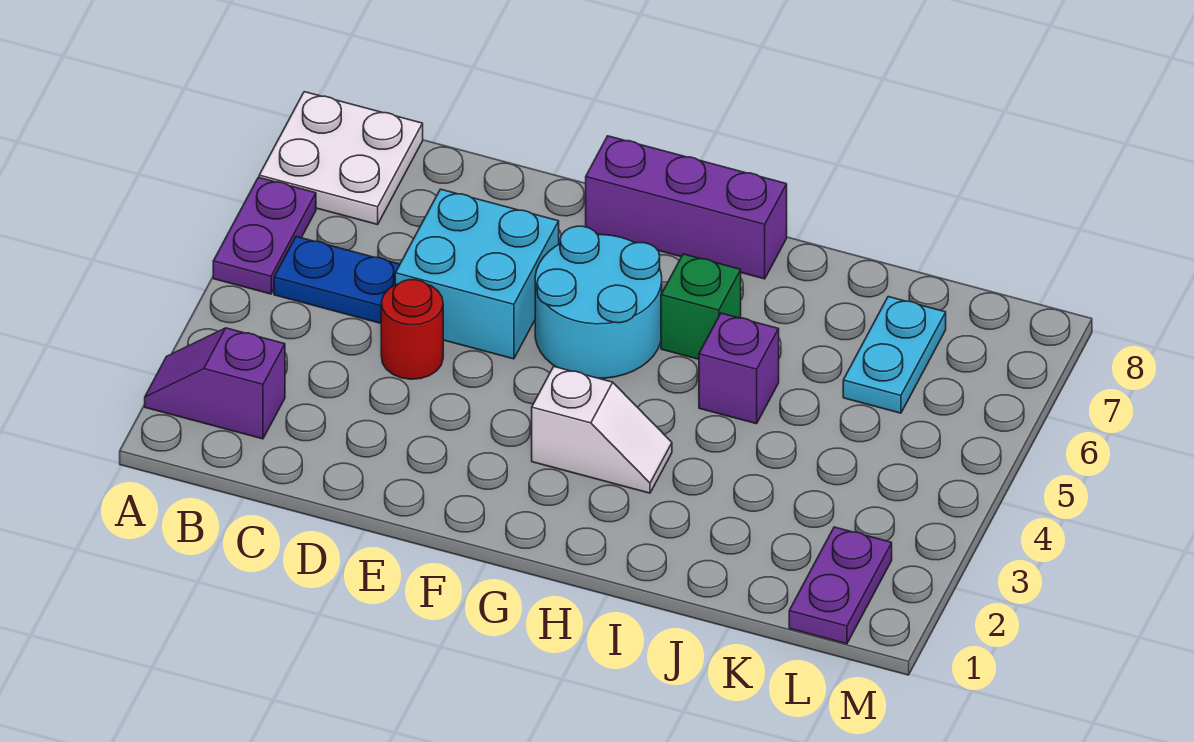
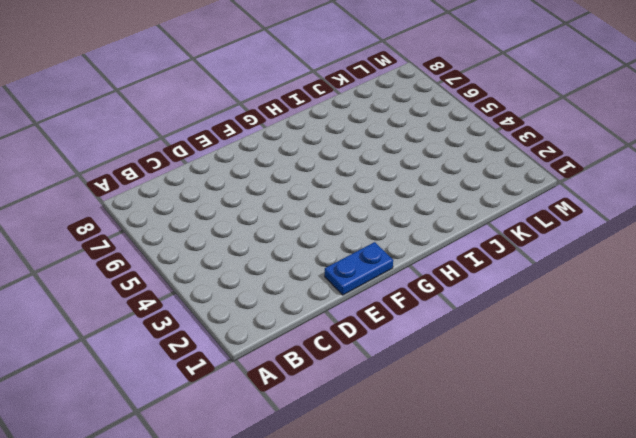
blue 1x2 plate [325,242,393,295] -> blue 1x2 plate moved to [274,237,400,323]
none -> purple 1x2 slope [145,328,285,439]
none -> purple 1x2 plate [213,177,316,294]
none -> white 2x2 plate [259,92,423,225]

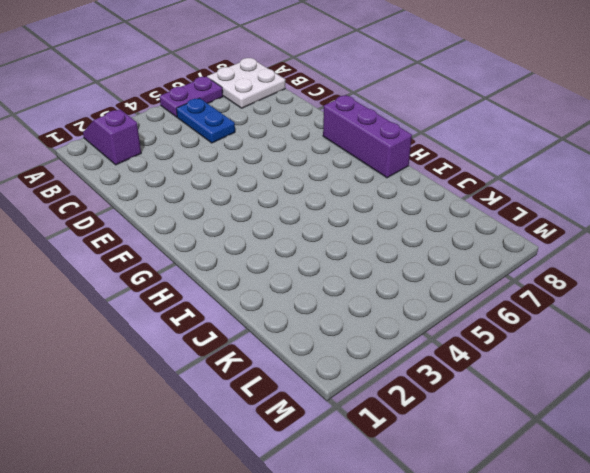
none -> red 1x1 round brick [381,280,443,379]
none -> cyan 2x2 brick [395,189,559,359]
none -> cyan 2x2 round brick [535,226,662,378]

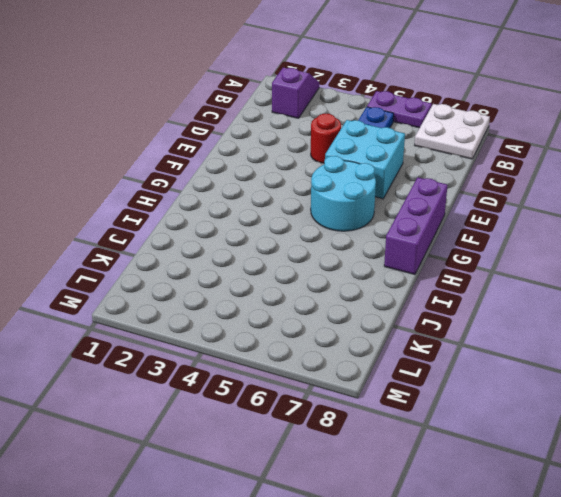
none -> white 1x2 slope [532,367,672,493]
none -> green 1x1 brick [661,254,741,359]
none -> purple 1x1 brick [699,313,779,424]

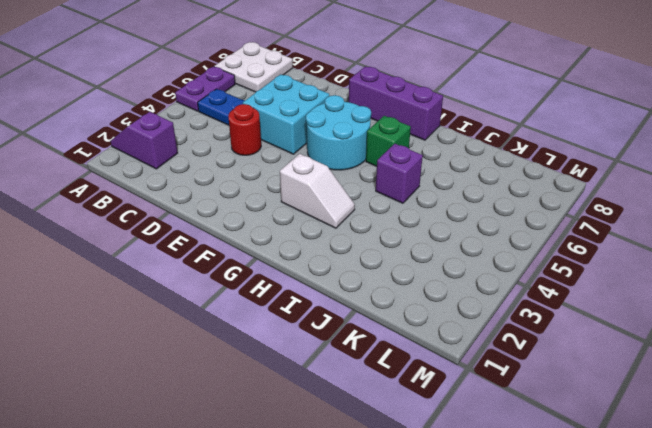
none -> cyan 1x2 plate [843,297,946,413]
none -> purple 1x2 plate [789,527,892,644]

